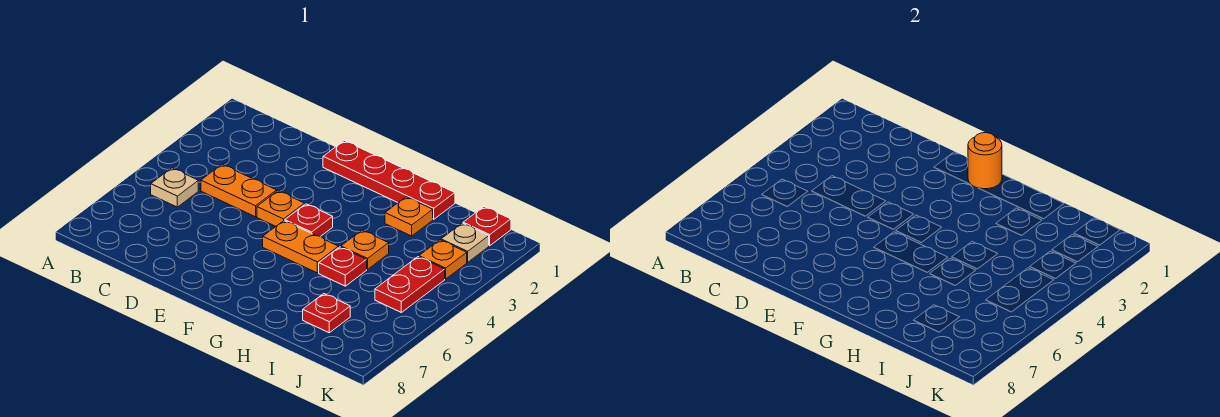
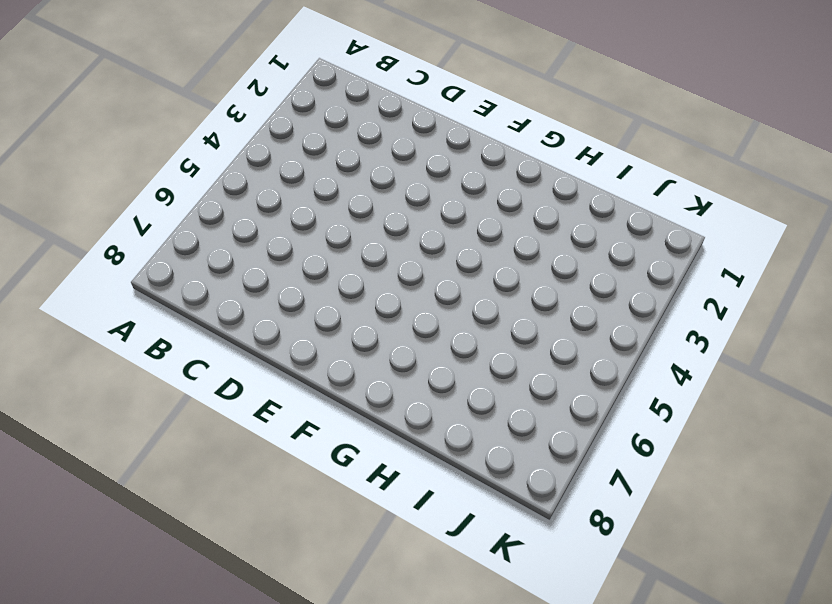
none -> tan 1x1 plate [151,168,198,207]
none -> orange 1x2 plate [201,165,277,217]
none -> red 1x4 plate [323,141,455,219]

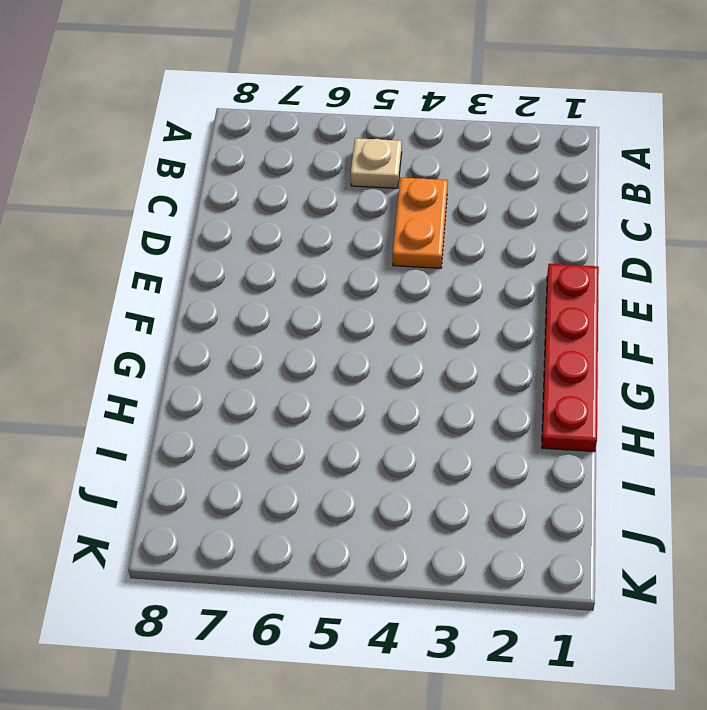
none -> orange 1x1 plate [257,191,305,227]
none -> red 1x1 plate [285,204,333,237]
none -> orange 1x2 plate [263,221,339,273]

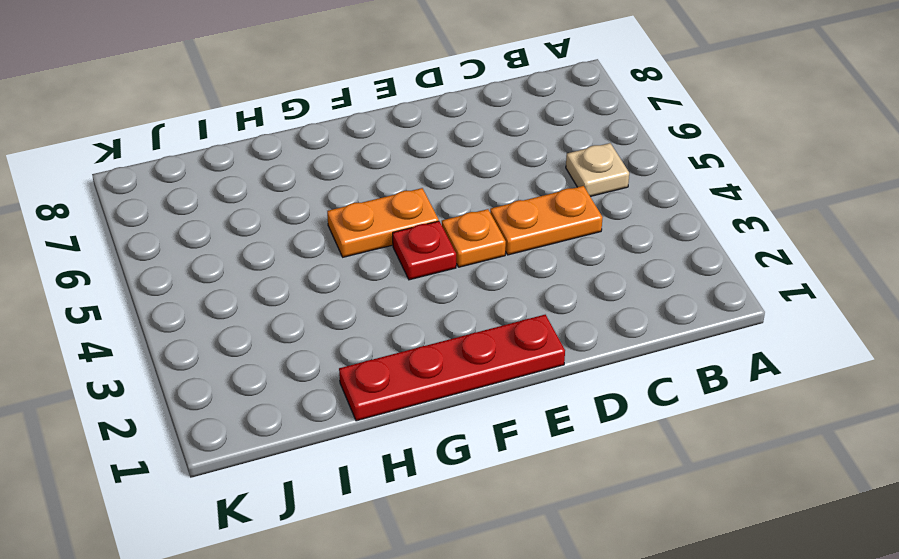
none -> orange 1x1 plate [385,197,433,236]
none -> orange 1x1 plate [341,230,389,269]
none -> red 1x1 plate [319,247,367,286]

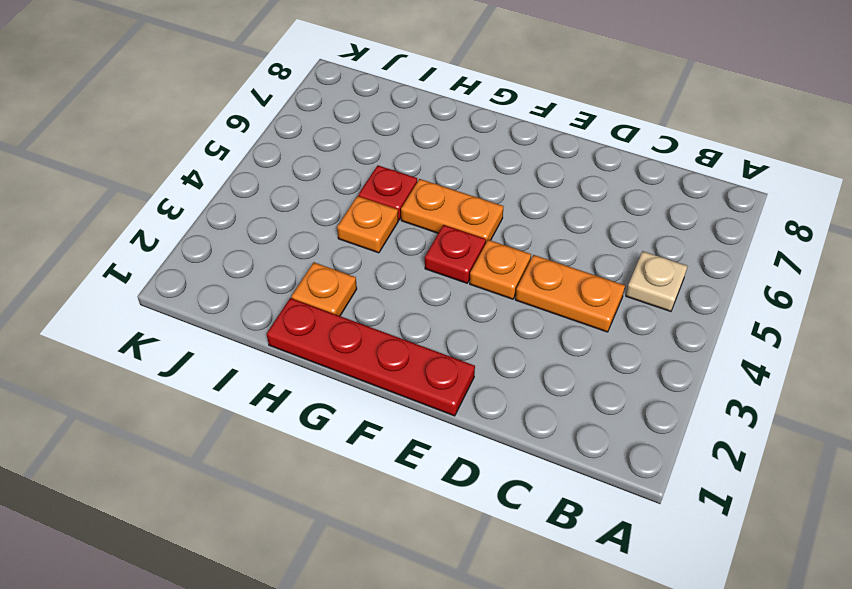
none -> red 1x1 plate [303,294,350,333]
none -> red 1x1 plate [463,206,511,246]
none -> tan 1x1 plate [441,223,489,262]

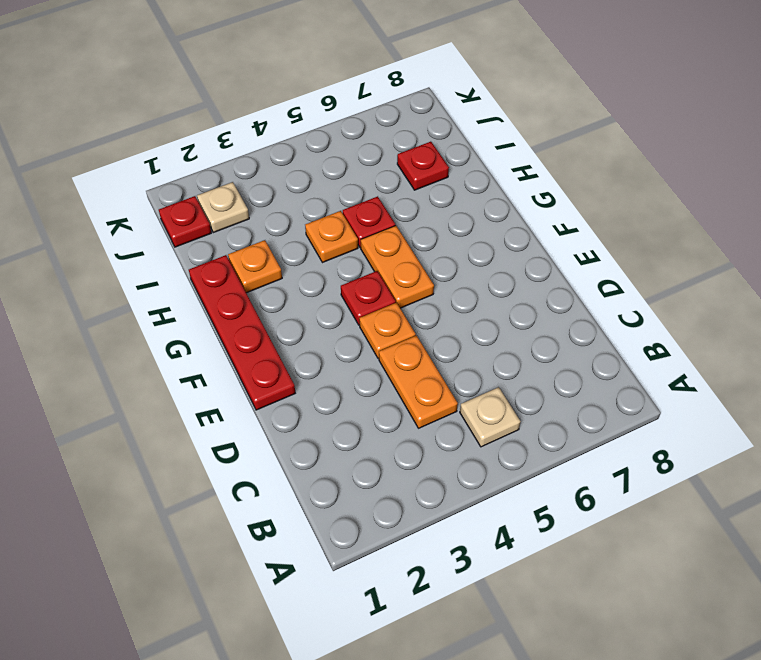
none -> orange 1x1 plate [419,240,467,279]
none -> red 1x2 plate [375,257,445,312]
none -> orange 1x1 round brick [968,133,1002,189]

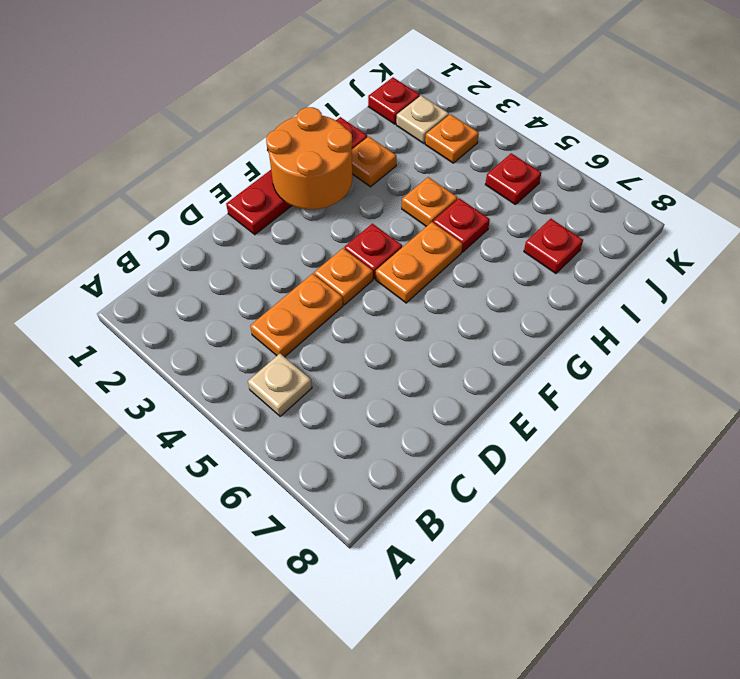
orange 2x2 round brick [266,107,353,209] -> orange 1x1 round brick [968,133,1002,189]
red 1x1 plate [485,153,541,204] -> red 1x2 plate [375,257,445,312]

